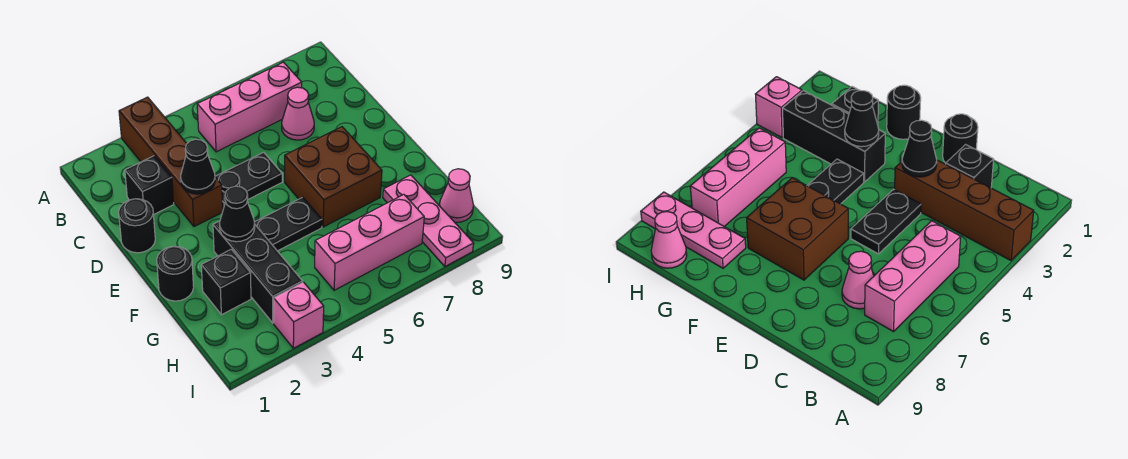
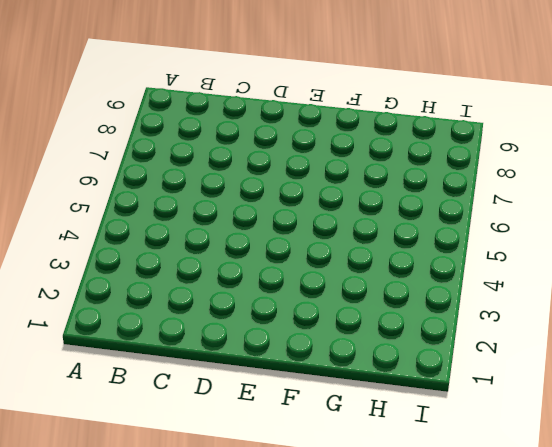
none -> brown 1x4 brick [119,97,223,227]
none -> pink 1x3 brick [197,62,302,152]
none -> black 1x1 brick [125,156,174,215]

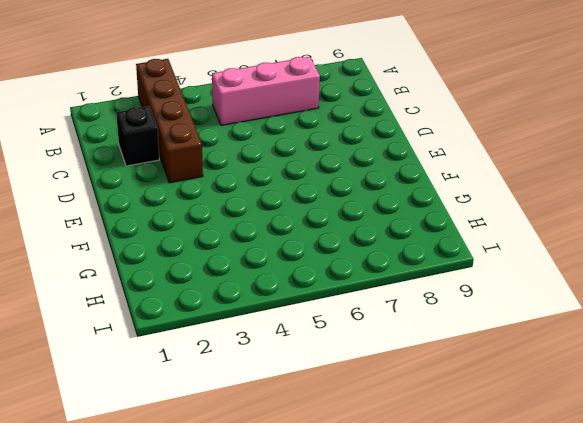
none -> pink 1x1 cone [282,87,314,140]
none -> black 1x1 round brick [119,199,155,253]
none -> black 1x2 plate [215,152,282,209]

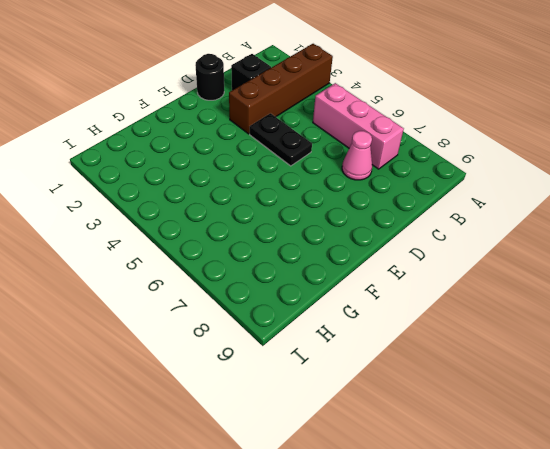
none -> brown 2x2 brick [285,127,382,227]
none -> black 1x1 round brick [157,246,194,301]
none -> black 1x3 brick [213,221,303,323]

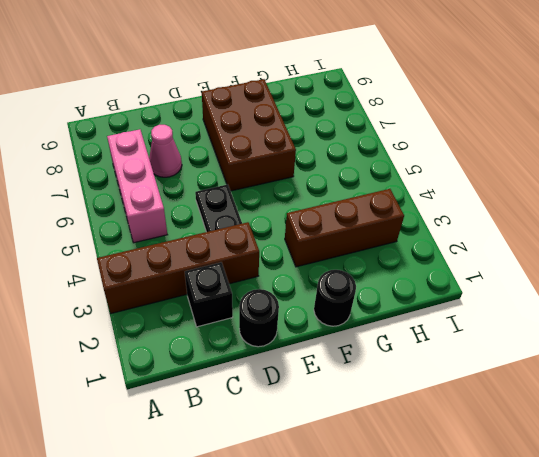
brown 2x3 brick [202,79,296,191] -> brown 2x2 brick [285,127,382,227]
brown 1x3 brick [285,189,404,267] -> black 1x3 brick [213,221,303,323]
none -> black 1x2 plate [254,197,322,251]
none -> black 1x1 brick [201,249,251,315]
none -> pink 1x3 plate [383,175,474,266]

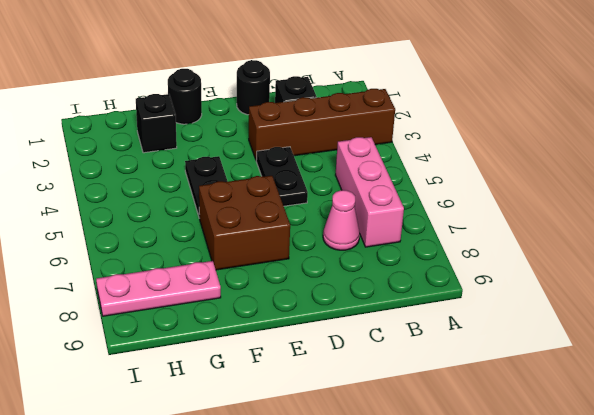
none -> black 1x3 brick [213,221,303,323]
none -> pink 1x3 brick [315,195,424,290]
none -> pink 1x1 cone [439,169,474,222]

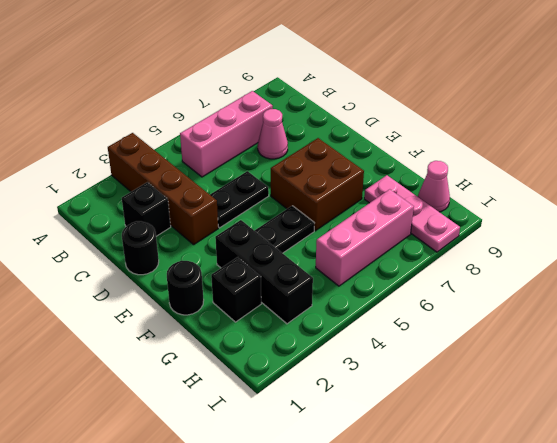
none -> pink 1x1 brick [274,282,324,348]
none -> black 1x1 cone [181,139,215,194]
none -> black 1x1 cone [220,186,255,242]

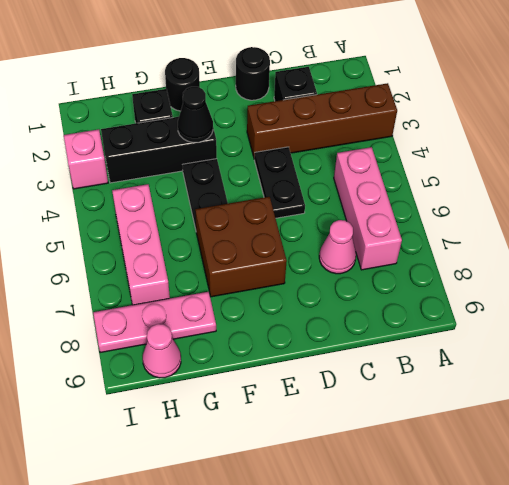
none -> black 1x1 cone [181,139,215,194]

